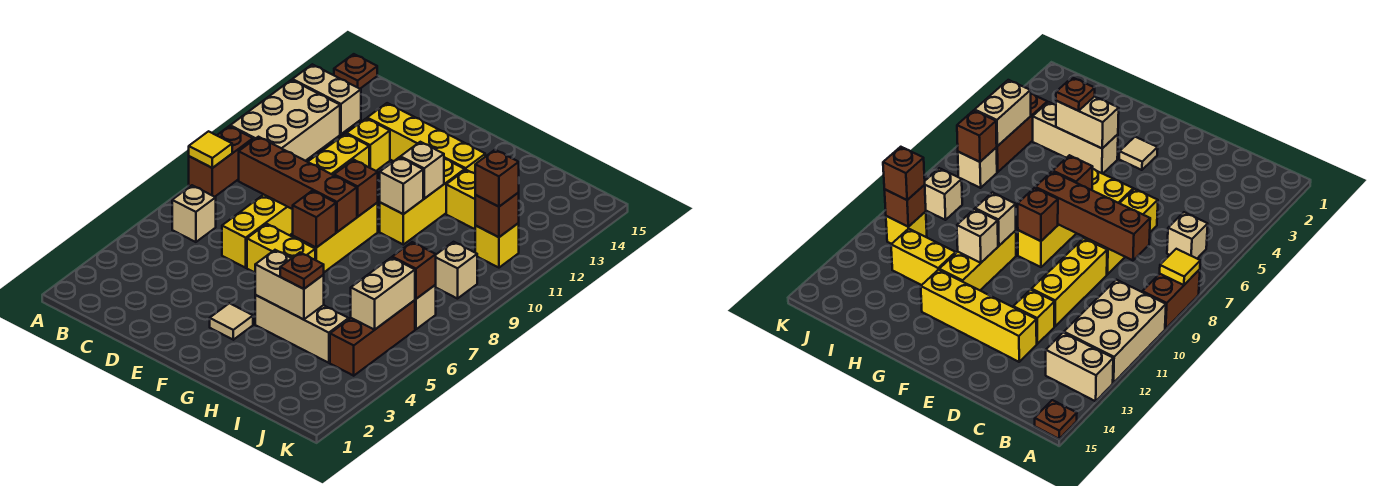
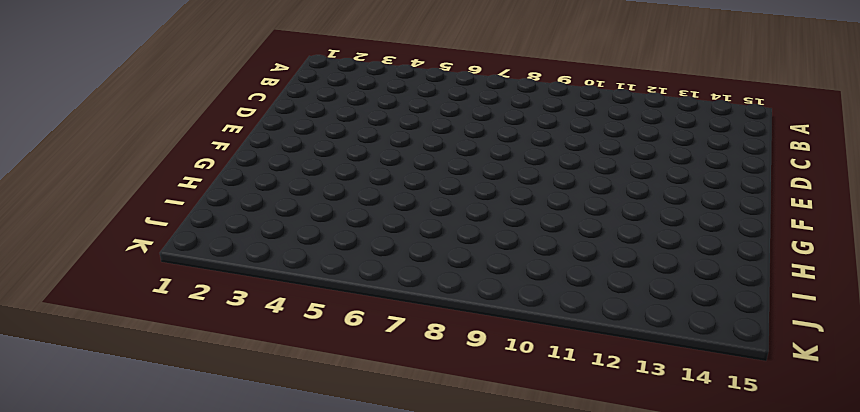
none -> brown 1x2 brick [189,126,253,197]
none -> tan 2x3 brick [230,80,340,161]
none -> tan 1x2 brick [292,64,361,134]
none -> brown 1x1 plate [334,54,377,89]

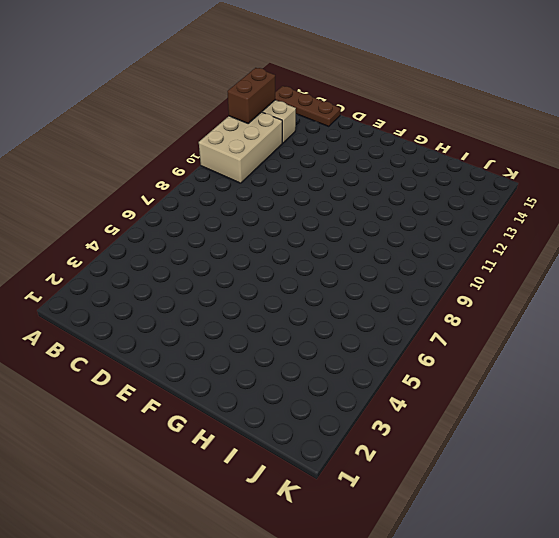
brown 1x2 brick [227,68,275,123] -> brown 1x2 brick moved to [189,126,253,197]
brown 1x3 plate [275,86,341,127] -> brown 1x1 plate [334,54,377,89]
none -> tan 1x1 brick [172,185,216,242]
none -> yellow 1x3 brick [222,195,293,268]
none -> yellow 1x3 brick [308,134,369,175]
none -> yellow 1x1 brick [346,118,390,171]

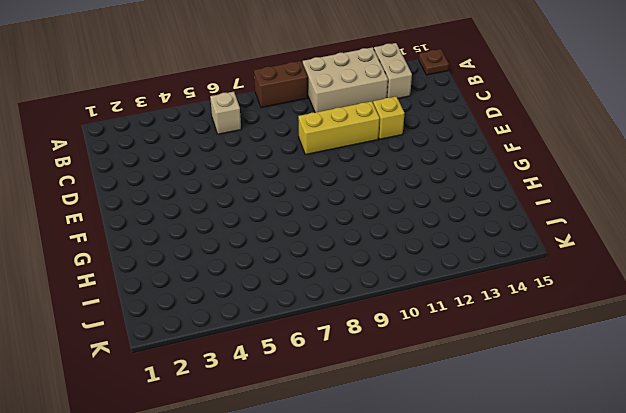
none -> yellow 1x3 brick [222,195,293,268]
none -> yellow 1x4 brick [367,103,485,173]
none -> yellow 1x2 brick [247,224,315,272]
none -> tan 1x1 tile [210,303,253,340]

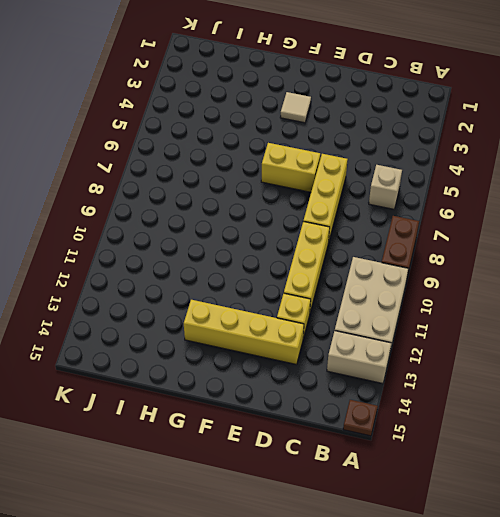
none -> yellow 1x3 brick [293,202,378,272]
none -> tan 1x3 brick [255,295,349,363]
none -> yellow 1x3 brick [380,159,465,245]
none -> yellow 1x2 brick [446,170,476,229]

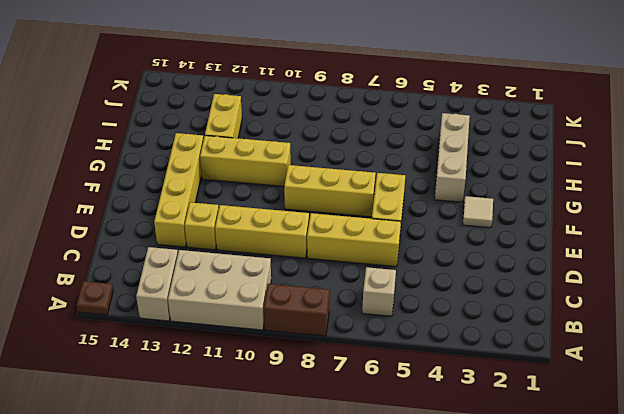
none -> brown 1x3 brick [330,300,415,376]
none -> tan 1x1 brick [415,285,436,329]
none -> tan 1x1 brick [436,242,477,299]
none -> yellow 1x1 brick [475,223,519,268]

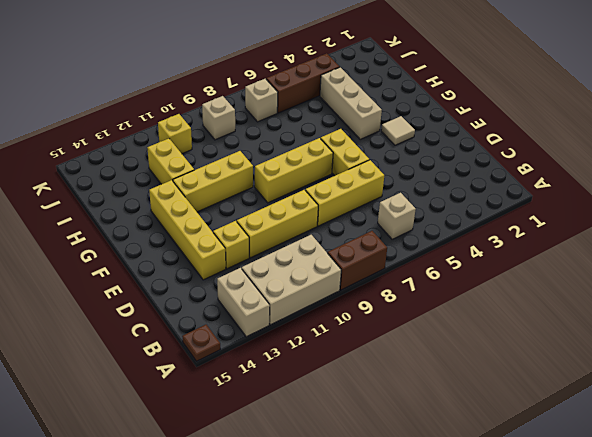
none -> yellow 1x1 tile [189,131,232,168]
none -> brown 1x4 brick [239,137,357,232]
none -> brown 1x1 brick [293,191,336,248]
none -> brown 1x1 brick [334,160,378,216]

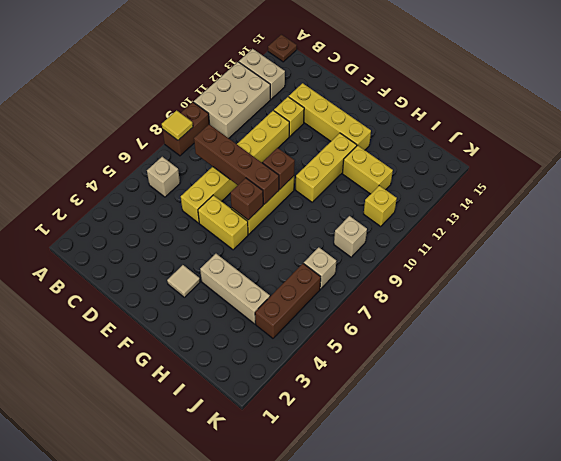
none -> tan 1x2 brick [255,250,324,320]
none -> tan 1x1 brick [380,157,423,214]
none -> tan 1x1 brick [401,142,444,199]
none -> tan 1x2 brick [351,257,415,330]

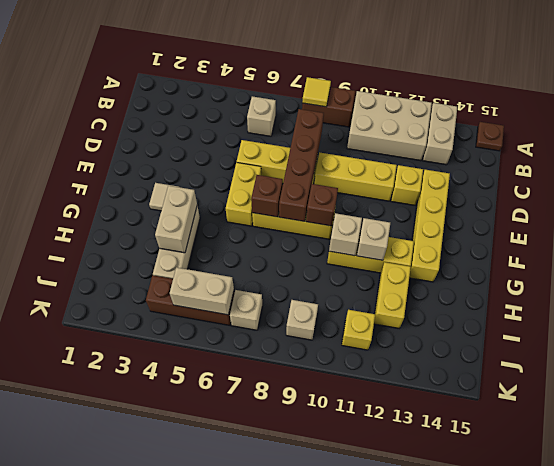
none -> brown 1x1 brick [392,242,436,299]
none -> brown 1x1 brick [475,193,519,237]
none -> brown 1x1 plate [280,253,324,289]
none -> brown 1x1 brick [475,150,519,207]

